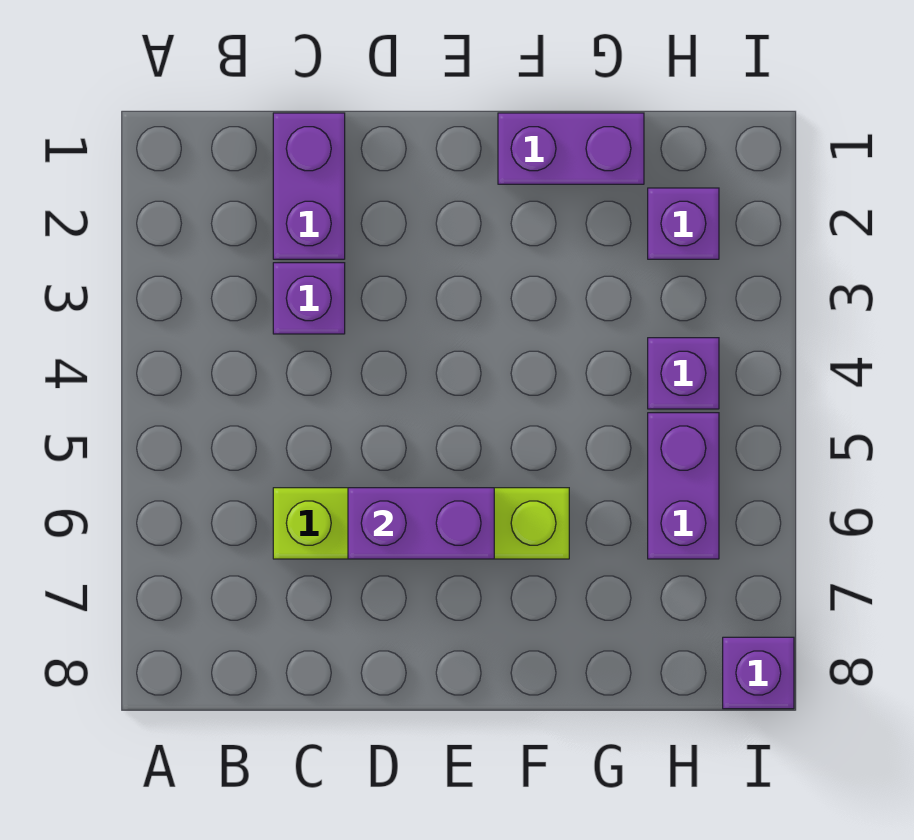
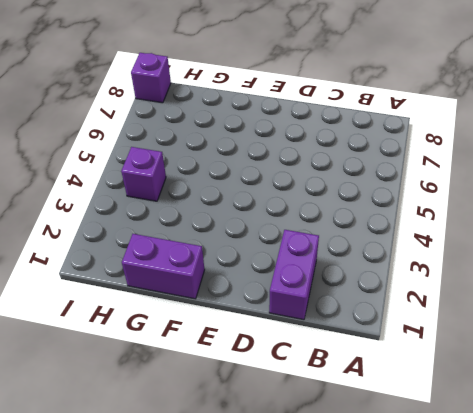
none -> purple 1x1 brick [273,263,345,334]
none -> lime 1x4 brick [273,488,569,559]

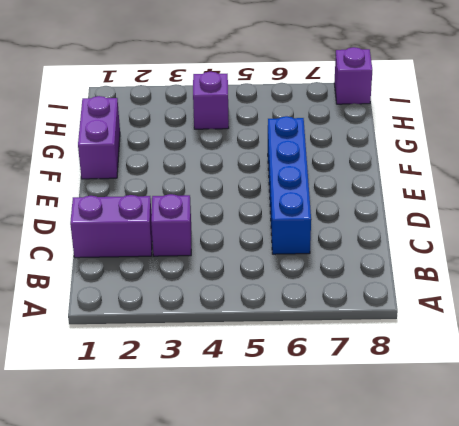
blue 1x4 brick [268,116,311,254] -> lime 1x4 brick [273,488,569,559]
none -> purple 1x1 brick [648,188,719,259]
none -> purple 1x2 brick [648,413,719,559]

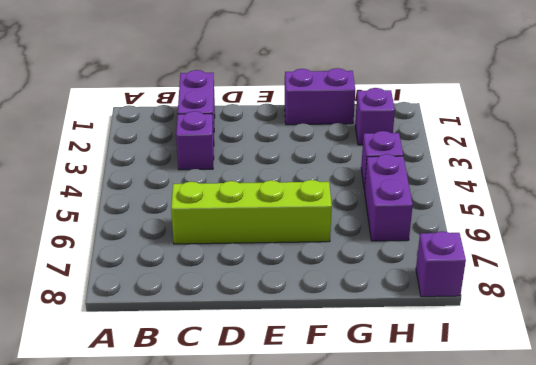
none -> purple 1x2 brick [348,488,494,559]

